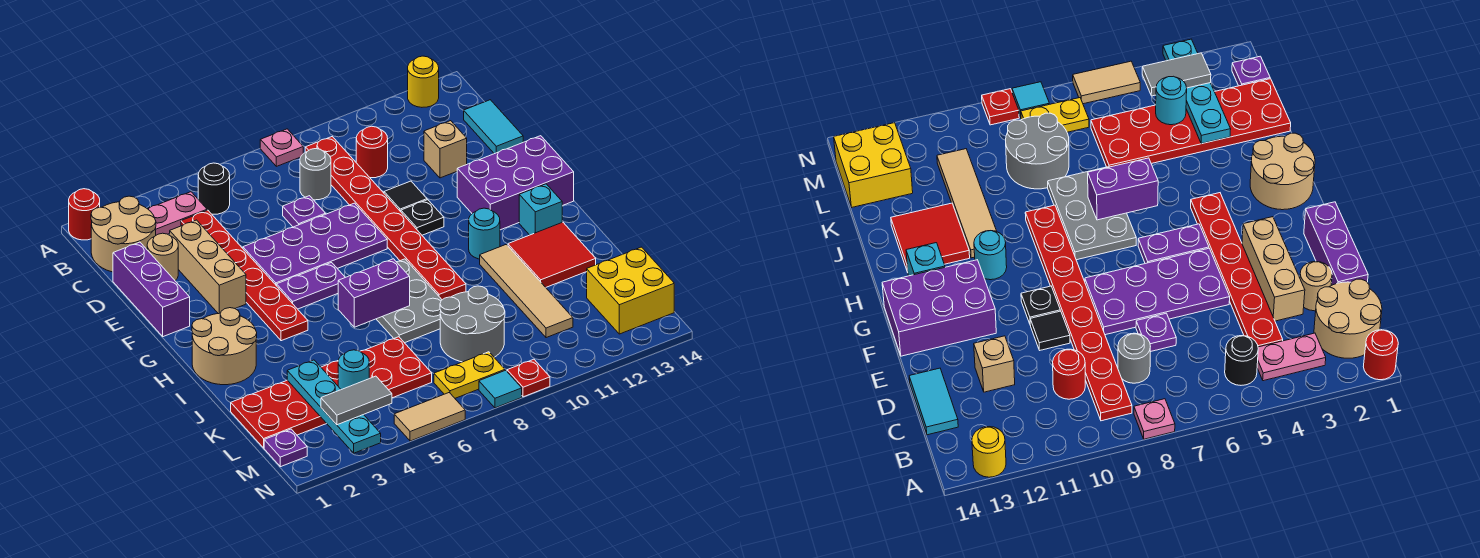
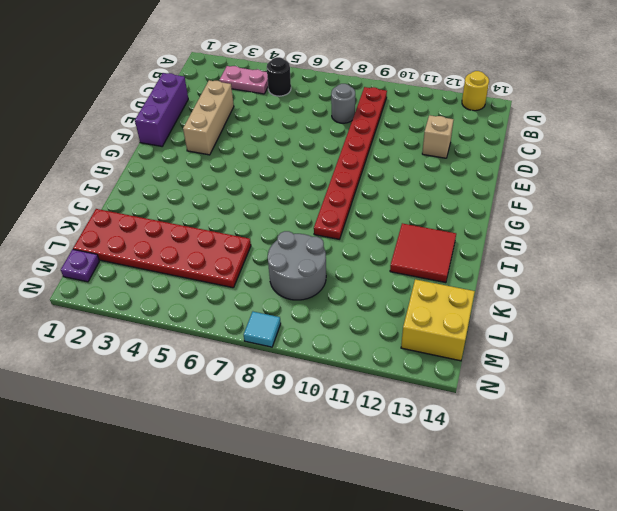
none -> red 1x1 round brick [69,189,100,240]
none -> pink 1x1 plate [260,129,303,166]
none -> tan 2x2 round brick [91,196,156,272]
none -> red 1x6 plate [181,210,308,341]

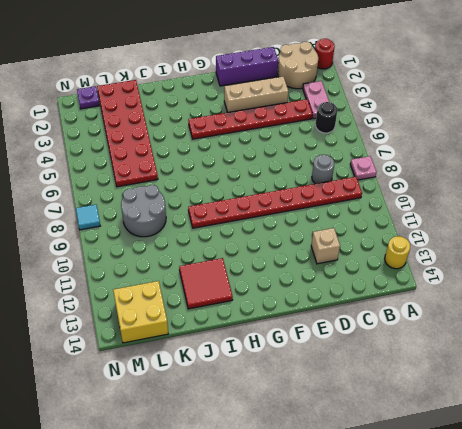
none -> red 1x1 round brick [356,126,388,178]
none -> cyan 1x2 tile [464,100,523,154]
none -> tan 1x1 round brick [147,233,178,280]
none -> purple 1x1 plate [283,196,326,227]

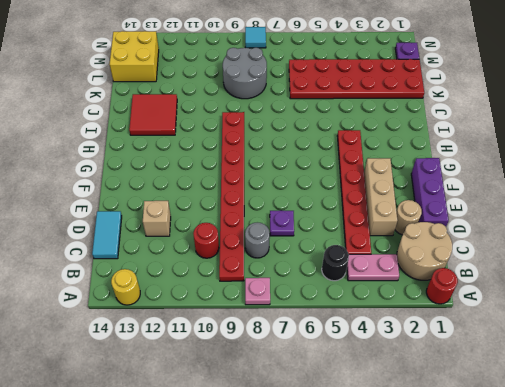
none -> purple 2x4 plate [243,203,387,286]
none -> black 1x1 tile [384,181,427,212]
none -> black 1x1 plate [401,200,444,235]
none -> purple 2x3 brick [457,136,574,230]

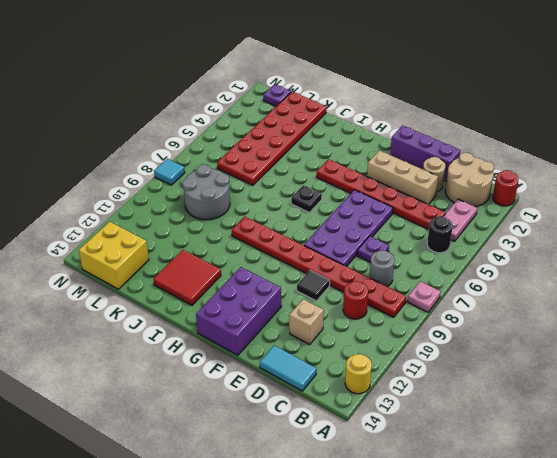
black 1x1 plate [291,185,322,212] -> black 1x1 plate moved to [401,200,444,235]
none -> purple 1x2 plate [277,263,345,309]
none -> tan 2x2 round brick [192,308,257,385]
none -> grey 2x3 plate [377,259,442,343]
none -> cyan 1x1 round brick [469,208,500,259]

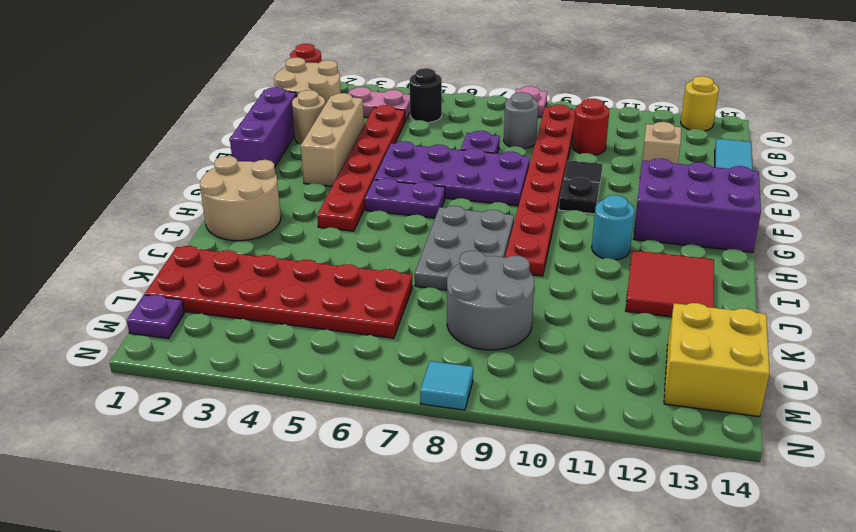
none -> cyan 1x1 brick [519,184,562,235]
none -> tan 1x4 tile [480,244,573,338]
none -> yellow 1x2 plate [434,352,505,398]
none -> tan 1x2 tile [394,393,465,441]

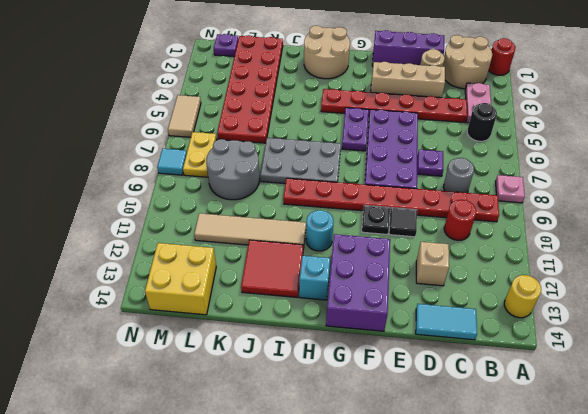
none -> red 1x1 plate [507,359,550,397]
none -> purple 1x2 brick [338,259,410,327]
none -> cyan 1x4 plate [287,360,381,453]
none -> cyan 1x1 round brick [338,350,369,390]

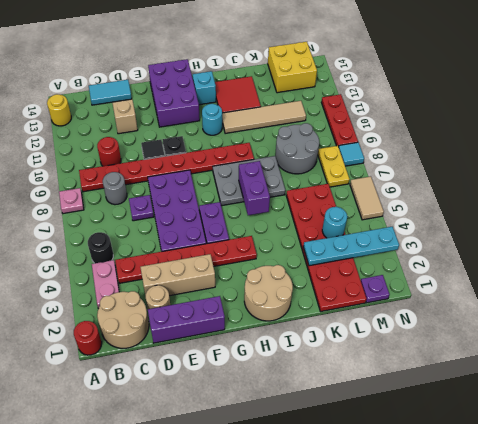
red 1x3 plate [321,94,358,147] -> red 1x1 plate [507,359,550,397]
none -> grey 1x2 tile [321,376,392,425]

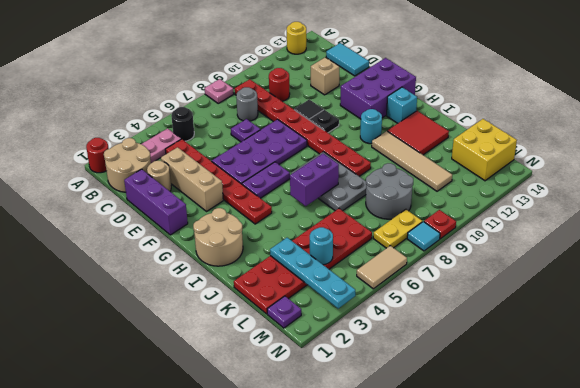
none -> grey 1x2 tile [321,376,392,425]

